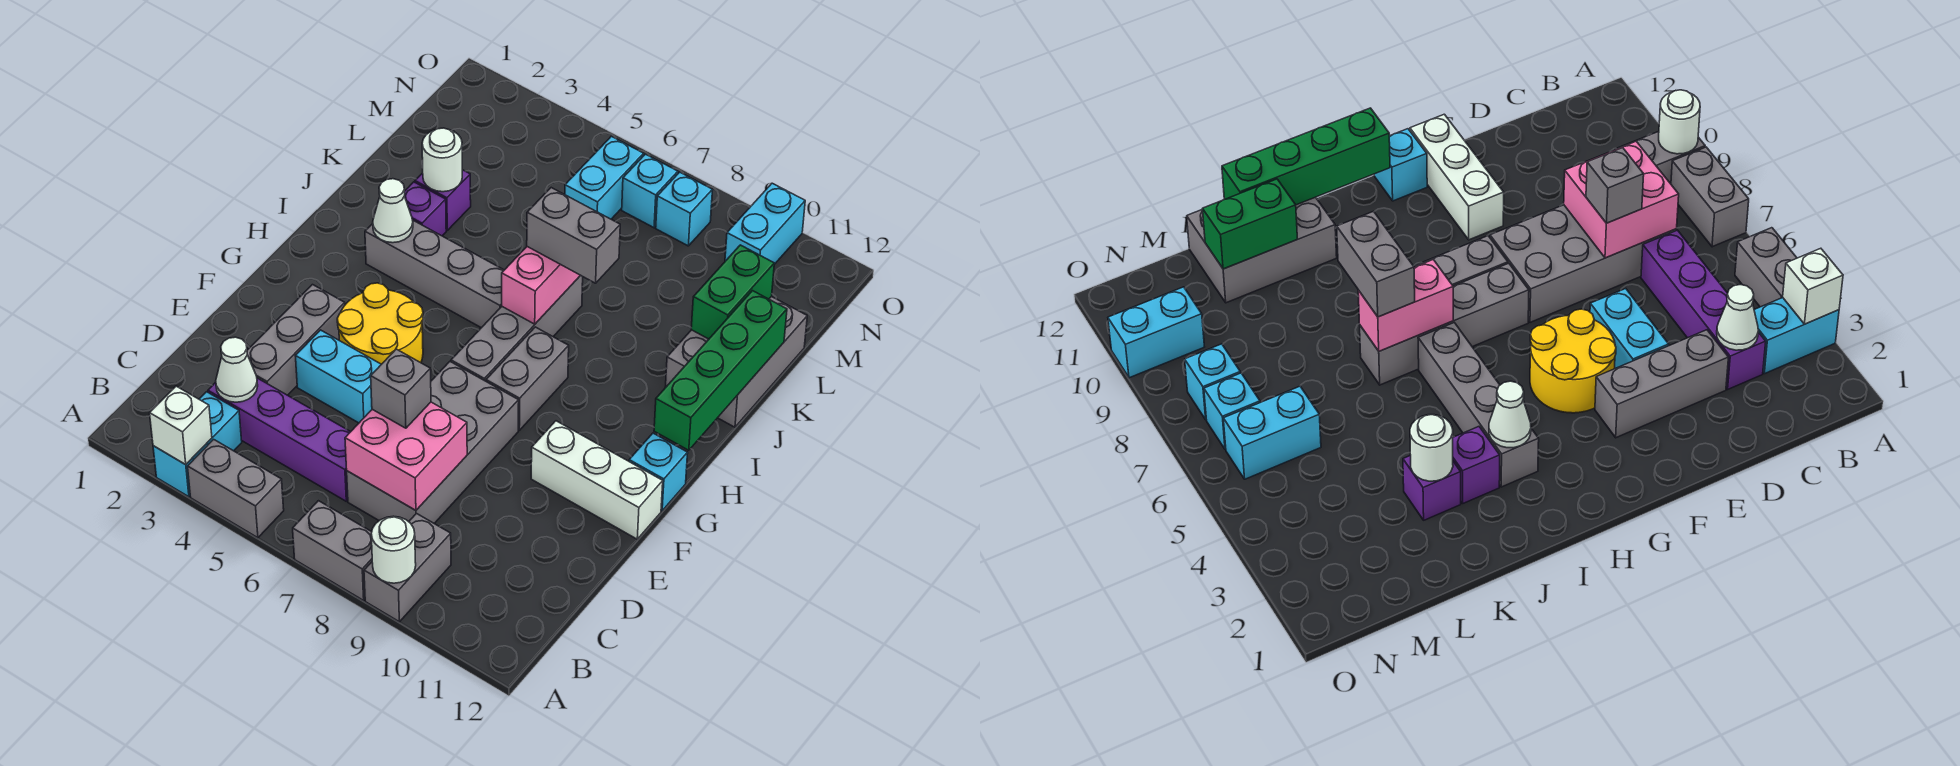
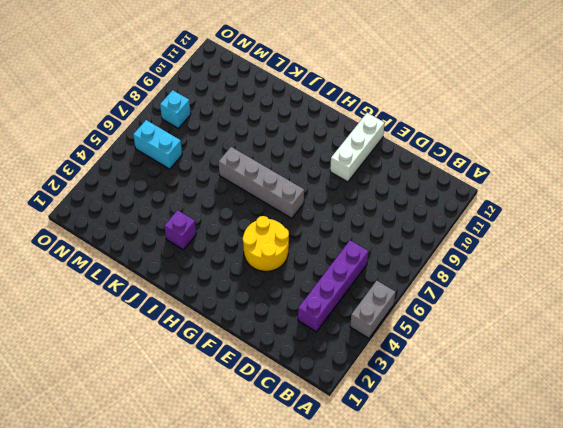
none -> cyan 1x2 brick [153,392,242,497]
none -> grey 1x2 brick [293,501,372,600]
none -> grey 1x2 brick [364,514,451,622]
none -> grey 2x4 brick [347,362,519,523]

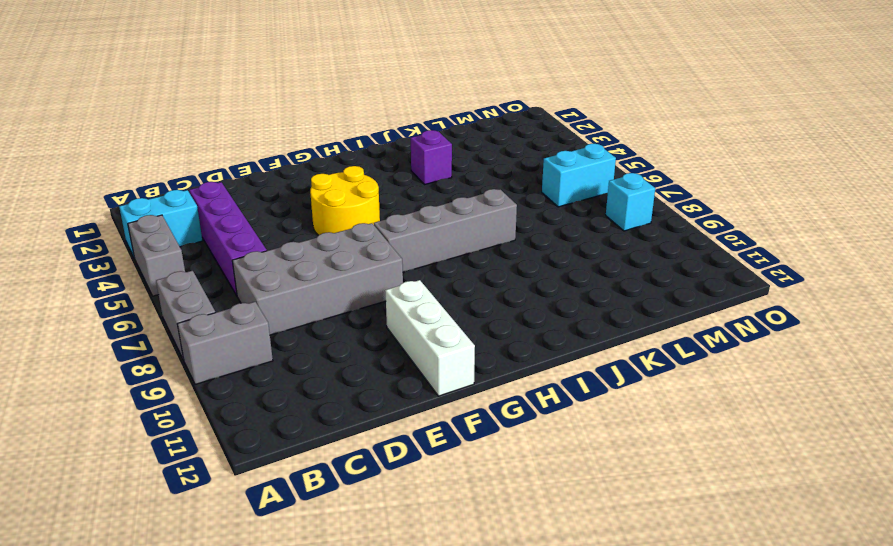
none -> grey 1x3 brick [247,285,345,395]
none -> cyan 1x2 brick [296,330,381,423]
none -> grey 1x2 brick [486,327,569,430]
none -> cyan 1x1 brick [629,433,688,511]

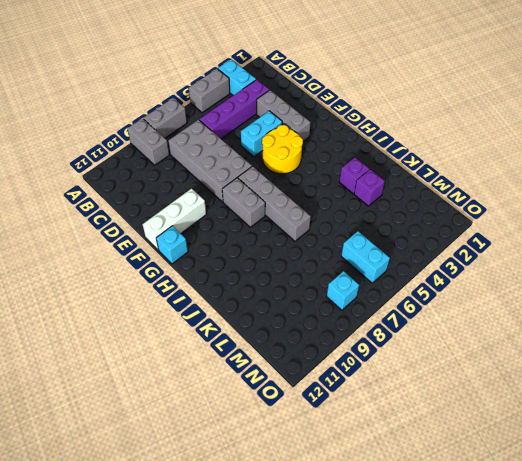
none -> grey 1x4 brick [365,220,504,328]
none -> grey 2x3 brick [665,296,807,427]
none -> cyan 1x1 brick [622,154,678,228]
none -> cyan 1x2 brick [725,183,805,264]

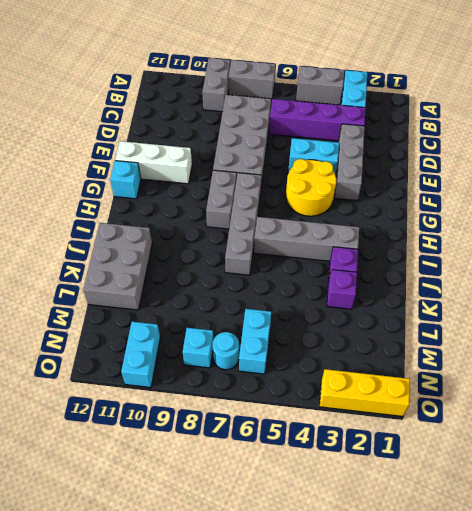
cyan 1x1 round brick [213,332,239,370] -> cyan 1x1 brick [622,154,678,228]
yellow 1x3 brick [320,369,410,416] -> none
none -> white 1x1 brick [150,386,212,465]
none -> white 1x1 round brick [371,516,416,583]
none -> white 1x1 cone [216,337,258,402]
none -> pink 2x2 brick [345,402,467,510]

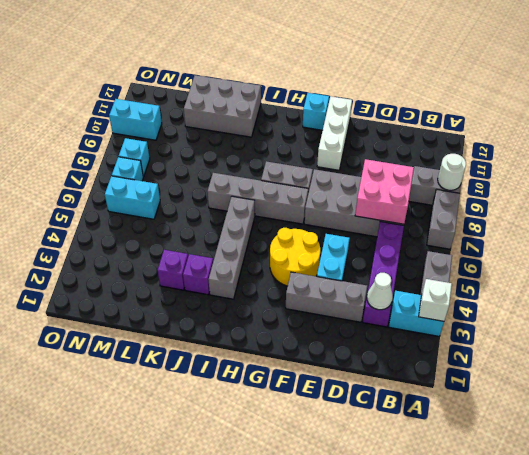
none -> green 1x4 brick [654,291,787,450]
none -> white 1x1 cone [373,179,413,243]
none -> pink 1x2 brick [502,247,580,324]
none -> white 1x1 round brick [422,128,462,192]

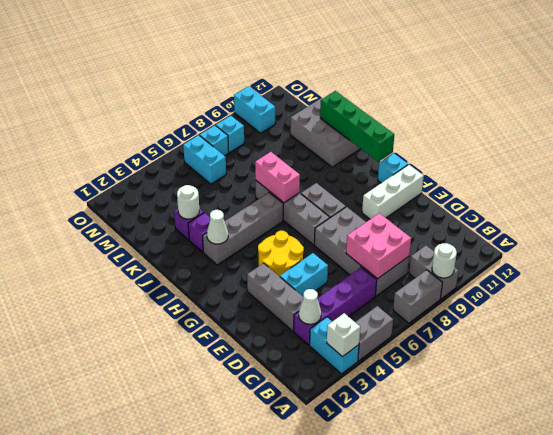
none -> green 1x2 brick [691,245,774,339]
none -> grey 1x1 brick [371,349,431,428]
none -> grey 1x2 brick [527,188,620,283]

